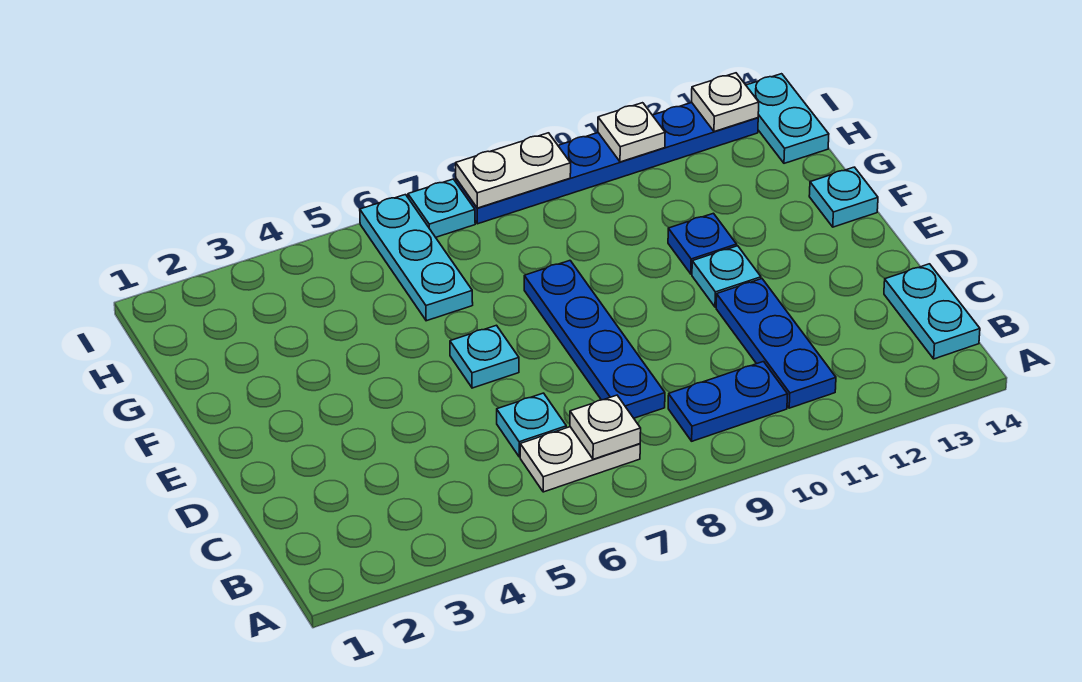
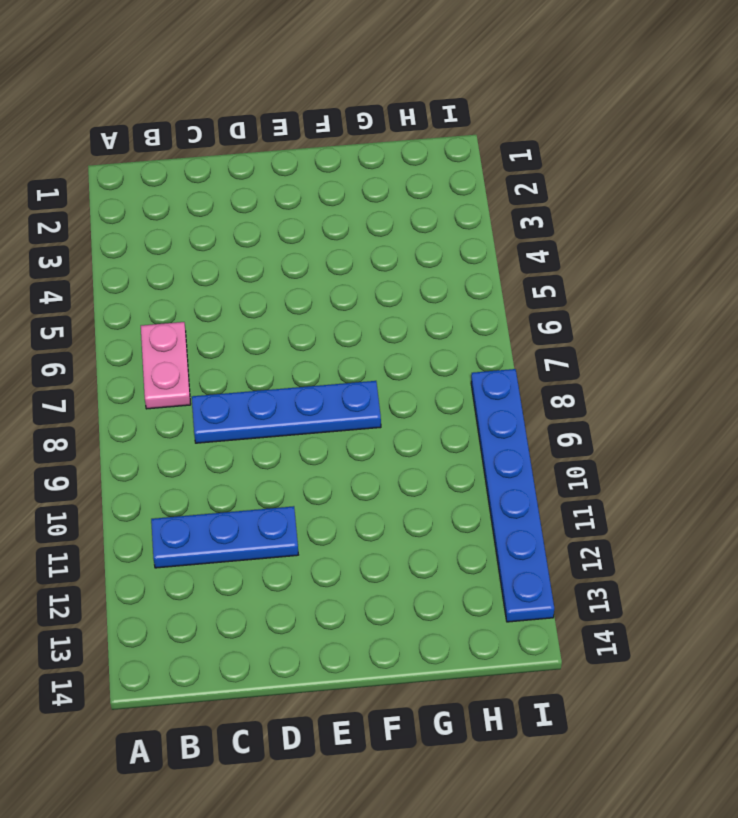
pink 1x2 plate [141,322,191,409] -> white 1x2 plate [520,427,640,492]
none -> blue 1x2 plate [668,362,788,441]
none -> cyan 1x2 plate [884,264,980,359]
none -> cyan 1x1 plate [497,393,566,457]

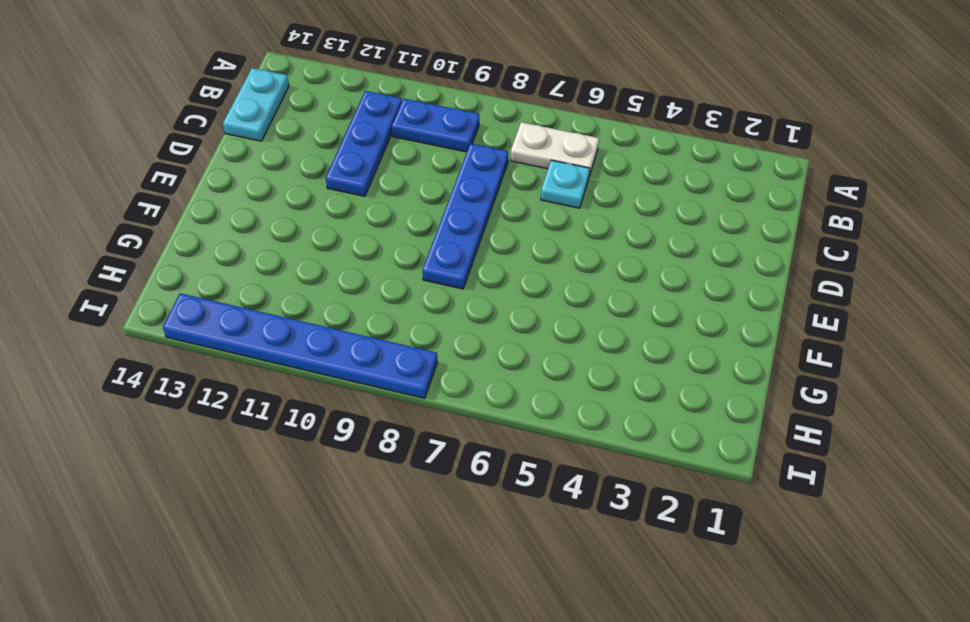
none -> cyan 1x1 plate [450,325,519,388]
none -> cyan 1x1 plate [692,246,761,307]
none -> blue 1x1 plate [668,213,737,274]

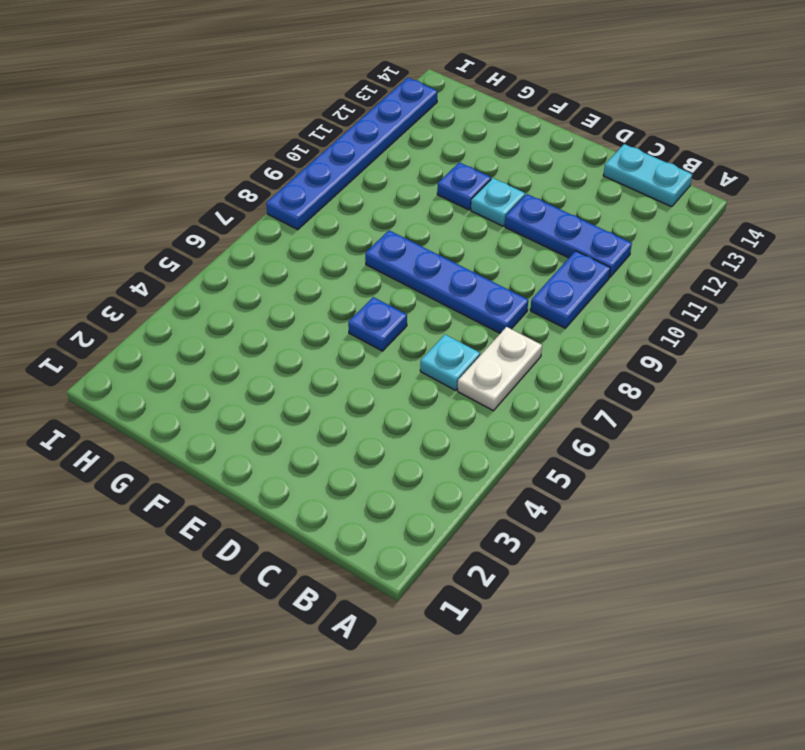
blue 1x1 plate [348,297,407,351] -> cyan 1x1 plate [450,325,519,388]
none -> cyan 1x1 plate [809,167,878,227]
none -> cyan 1x3 plate [360,195,473,321]
none -> cyan 1x2 plate [746,74,829,163]

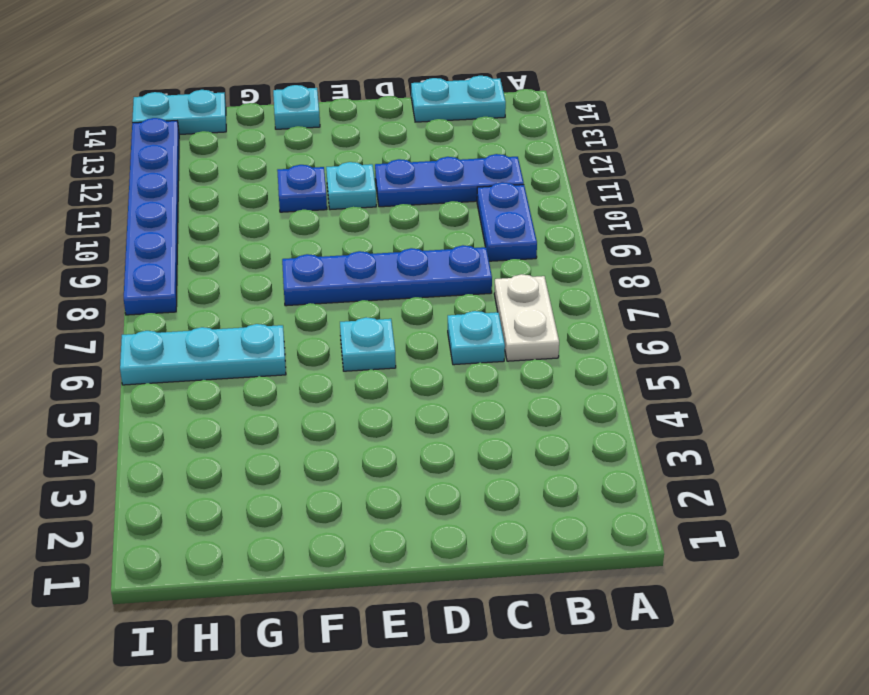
none -> cyan 1x1 plate [408,179,475,237]
none -> white 1x1 plate [570,395,641,459]
none -> white 1x2 plate [456,133,571,208]

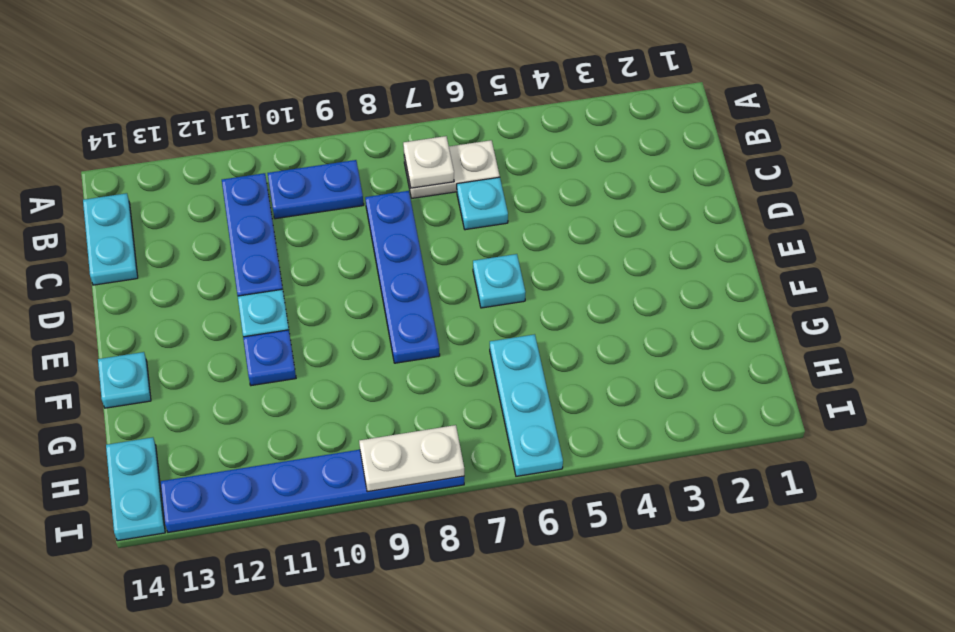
none -> cyan 1x1 plate [408,179,475,237]
none -> white 1x1 plate [598,103,665,162]
none -> white 1x1 plate [692,73,759,132]

